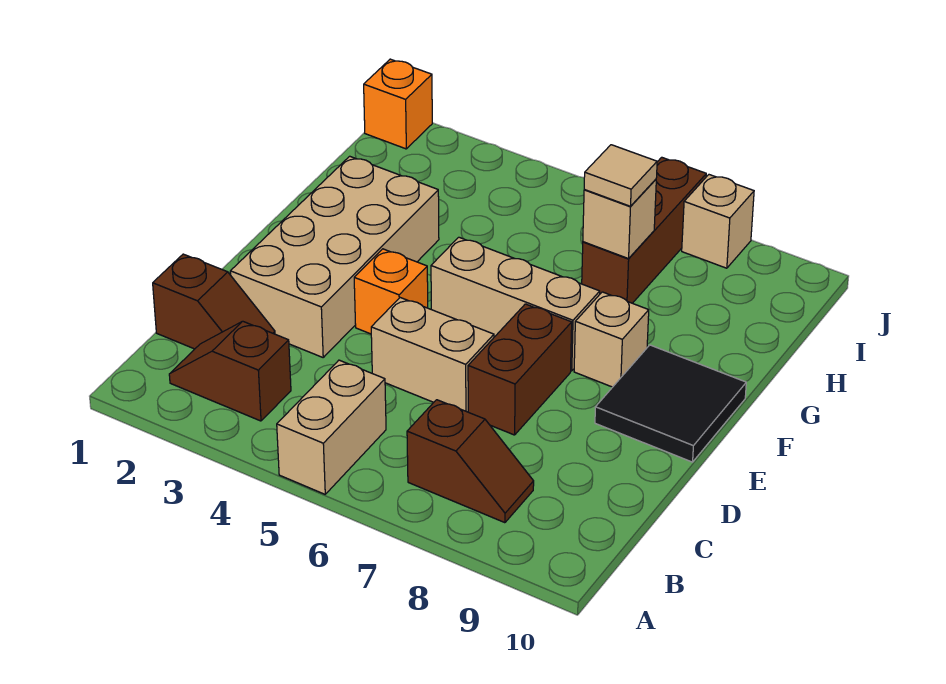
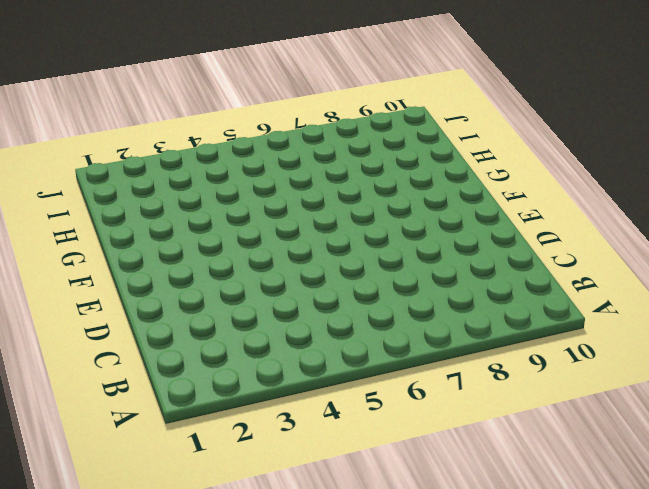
none -> tan 1x2 brick [277,360,386,494]
none -> brown 1x2 slope [169,321,291,421]
none -> brown 1x2 slope [407,400,534,523]

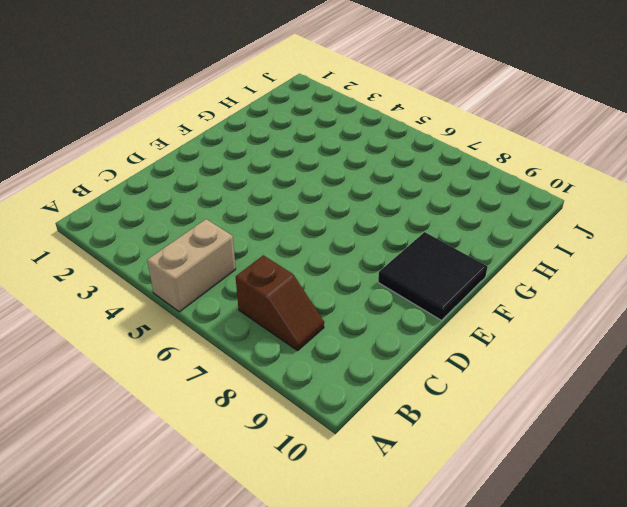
none -> brown 1x2 slope [169,321,291,421]
none -> brown 1x2 slope [153,254,275,349]
none -> tan 2x4 brick [230,156,439,357]

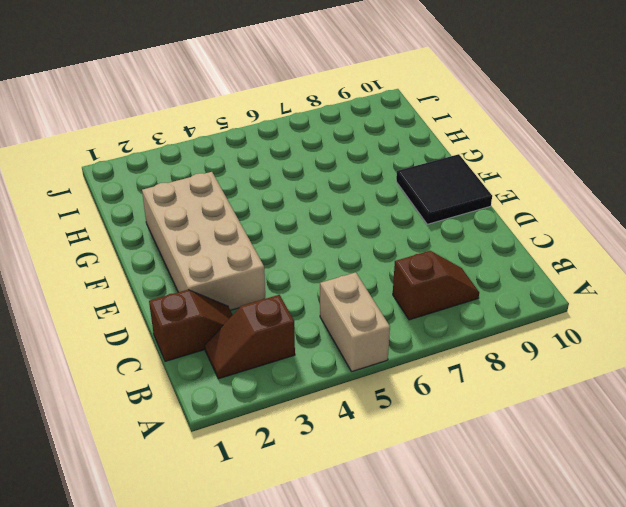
none -> tan 1x2 brick [371,298,494,412]
none -> brown 1x2 brick [468,304,572,435]
none -> orange 1x1 brick [354,249,428,334]

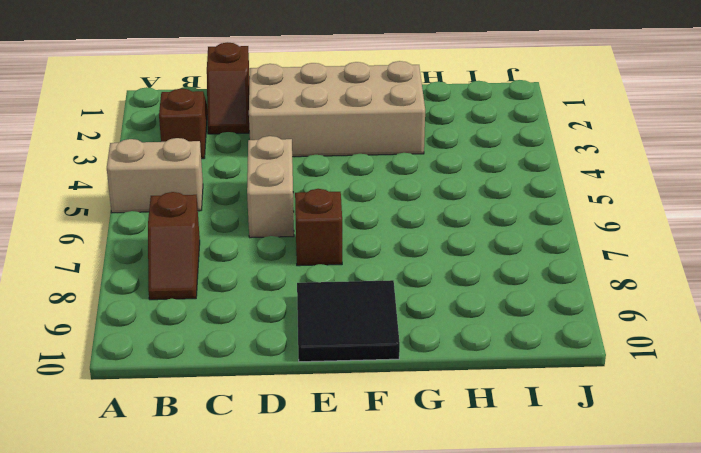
brown 1x1 brick [295,189,342,266] -> brown 1x2 brick [468,304,572,435]
none -> orange 1x1 brick [354,249,428,334]
none -> tan 1x3 brick [431,237,600,371]
none -> tan 1x1 brick [574,292,649,387]

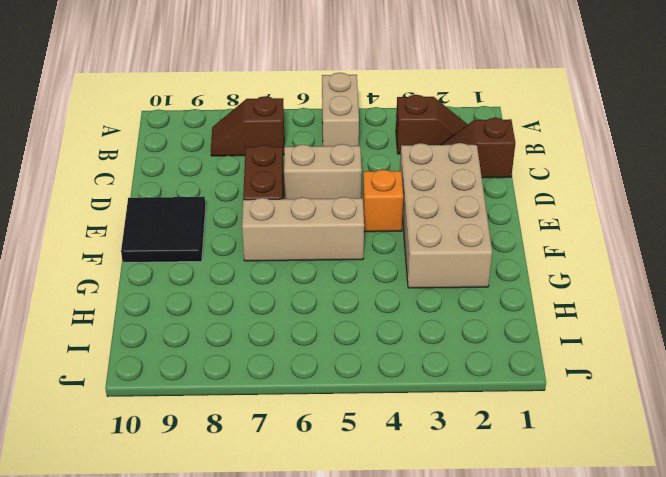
none -> tan 1x1 brick [574,292,649,387]
none -> brown 1x3 brick [582,157,706,303]
none -> orange 1x1 brick [364,59,432,149]

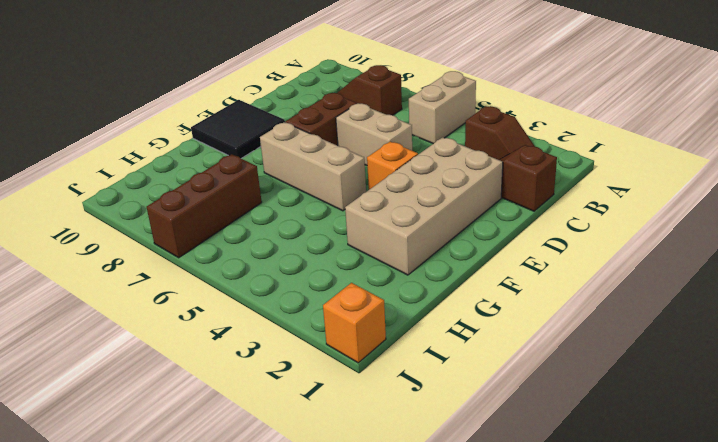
none -> tan 1x1 brick [574,292,649,387]
none -> tan 1x1 brick [682,175,754,268]
none -> tan 1x1 brick [583,179,656,259]

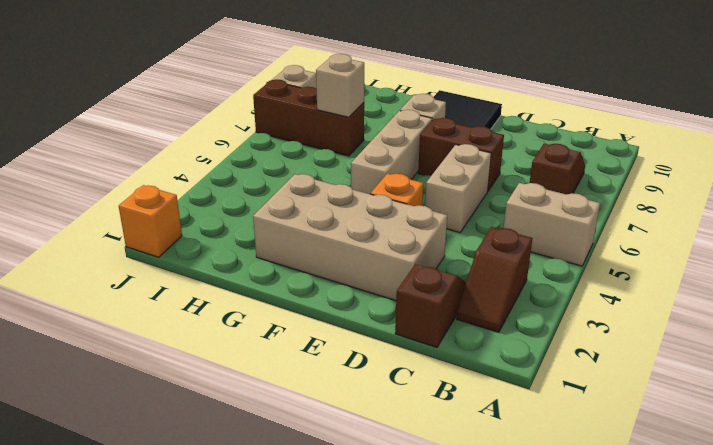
none -> tan 1x1 tile [584,145,657,206]

